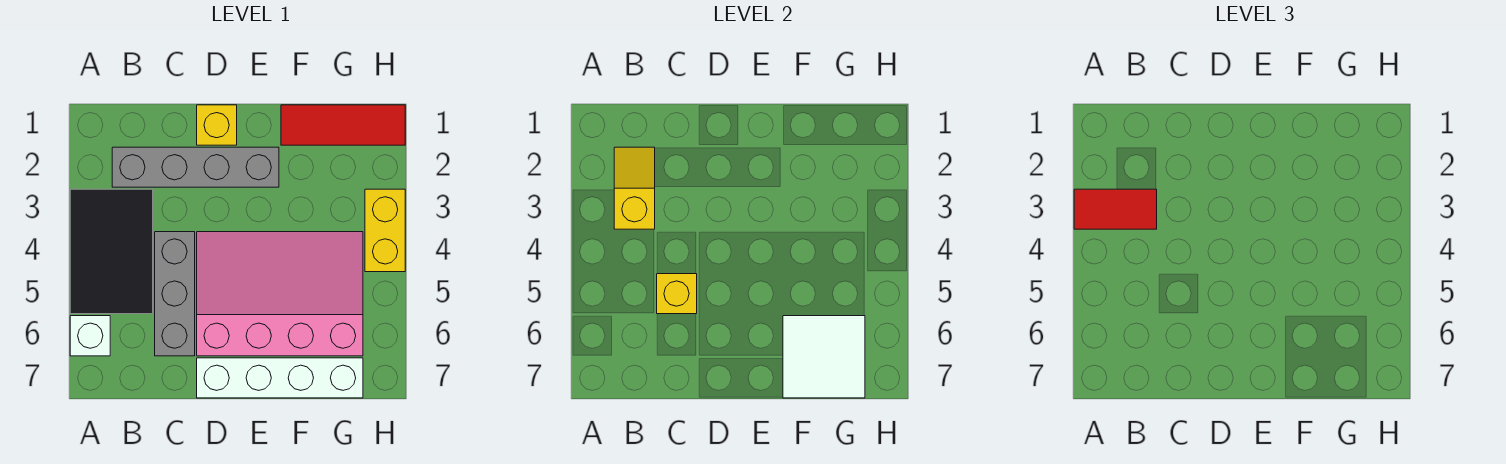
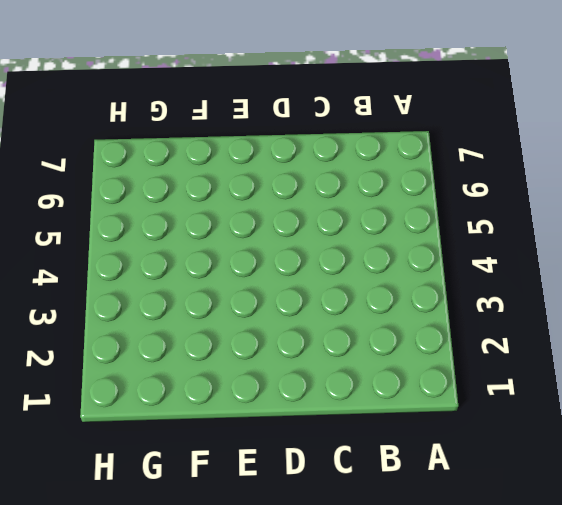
none -> black 2x3 tile [70,189,153,314]
none -> white 1x1 brick [70,316,110,356]
none -> grey 1x4 brick [112,147,279,187]

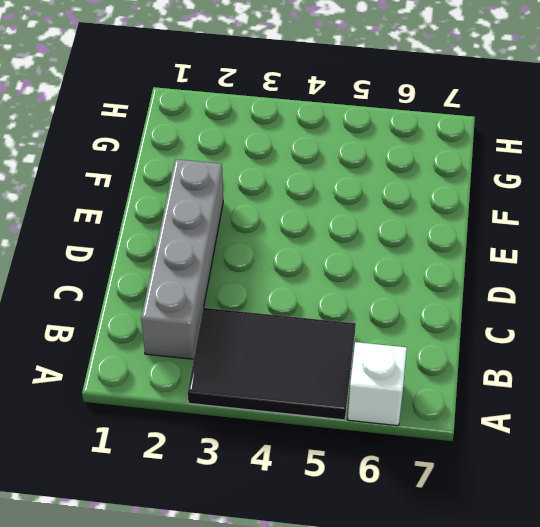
none -> grey 1x3 brick [155,232,195,356]
none -> yellow 1x1 brick [197,105,237,145]
none -> pink 3x4 slope [197,232,363,356]

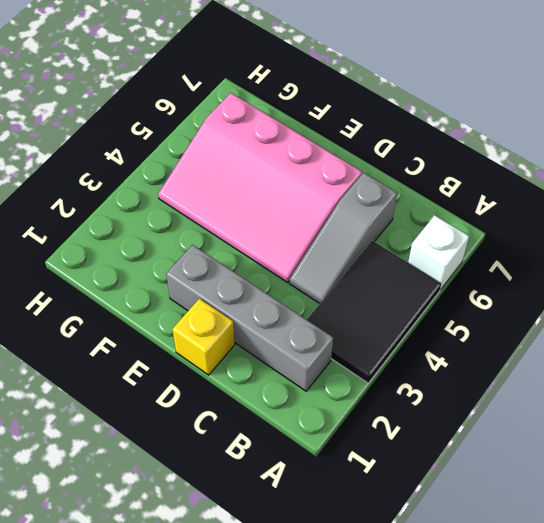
grey 1x3 slope [289,173,397,303] -> grey 1x3 brick [155,232,195,356]
none -> white 1x4 brick [197,358,363,398]
none -> red 1x3 tile [281,105,405,145]
none -> yellow 1x2 brick [365,189,405,272]

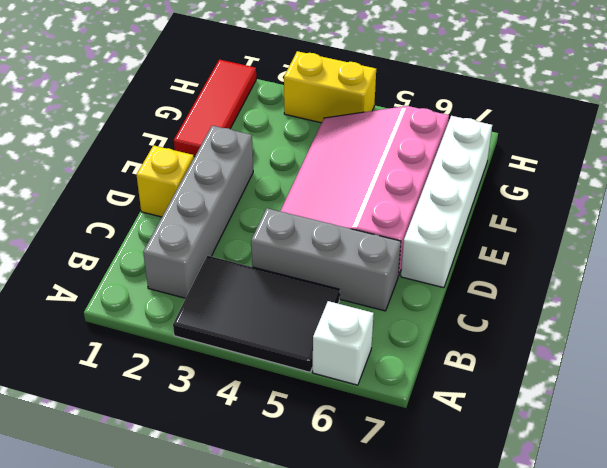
none -> yellow 1x2 slope [614,147,655,229]
none -> yellow 1x1 brick [657,274,697,314]
none -> white 2x2 tile [783,316,865,398]

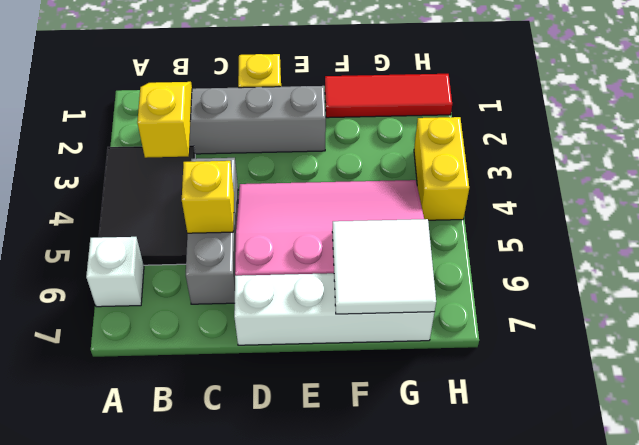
none -> red 1x2 tile [1074,189,1157,229]

